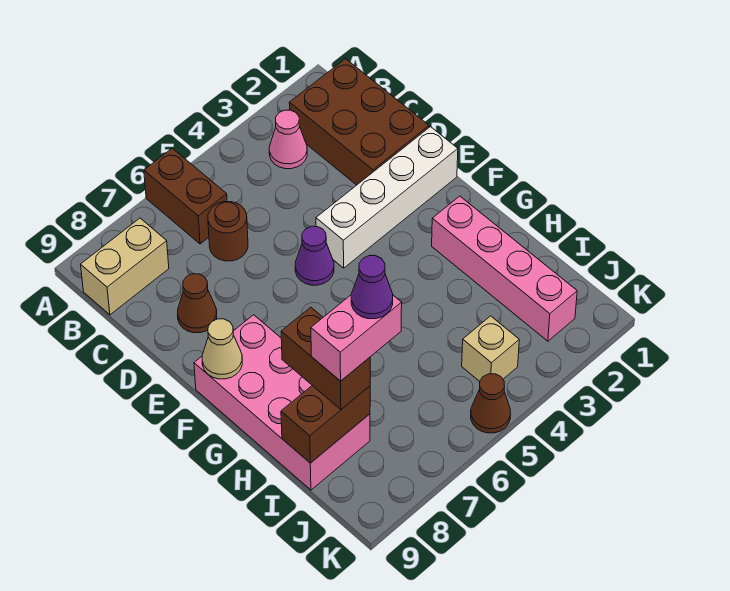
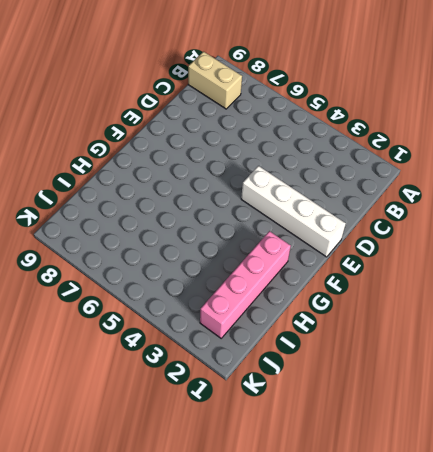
none -> brown 1x2 brick [144,148,227,244]
none -> brown 2x3 brick [289,59,429,185]
none -> pink 1x1 cone [269,110,307,169]

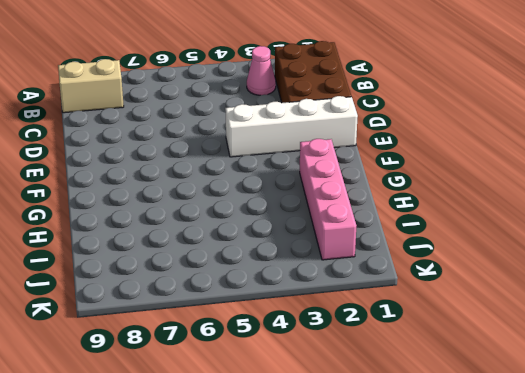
none -> brown 1x2 brick [144,148,227,244]
none -> brown 1x1 round brick [208,202,248,261]
none -> brown 1x1 cone [177,274,217,333]

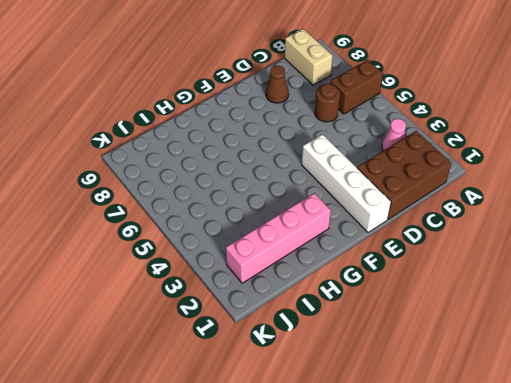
none -> purple 1x1 cone [295,226,334,285]
none -> pink 2x4 brick [194,315,370,490]
none -> tan 1x1 brick [462,316,519,382]

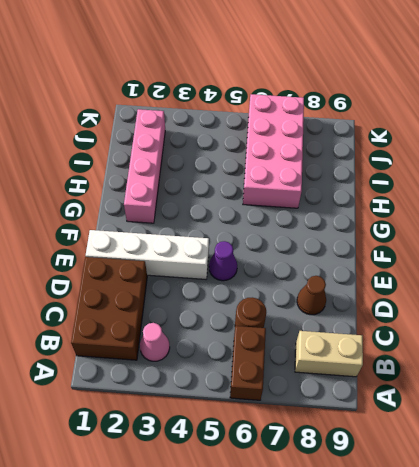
pink 2x4 brick [243,94,304,208] -> pink 2x4 brick moved to [194,315,370,490]
none -> tan 1x1 brick [462,316,519,382]
none -> brown 1x1 cone [471,374,511,433]
none -> tan 1x1 cone [202,319,242,379]

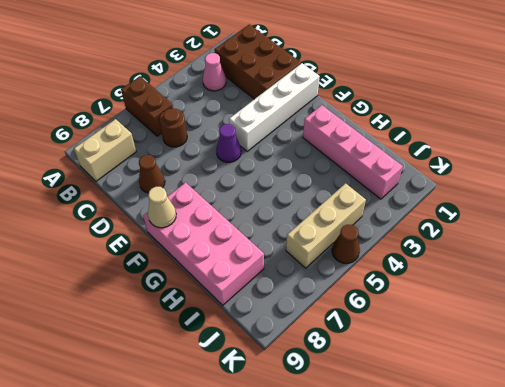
tan 1x3 brick [286,183,366,268] -> tan 1x1 brick [462,316,519,382]
none -> brown 1x2 brick [281,386,370,463]
none -> brown 1x2 brick [281,307,370,409]
none -> pink 1x2 brick [311,295,402,381]

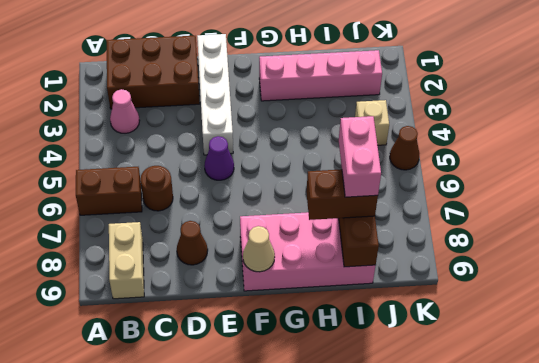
none -> purple 1x1 cone [351,256,393,319]

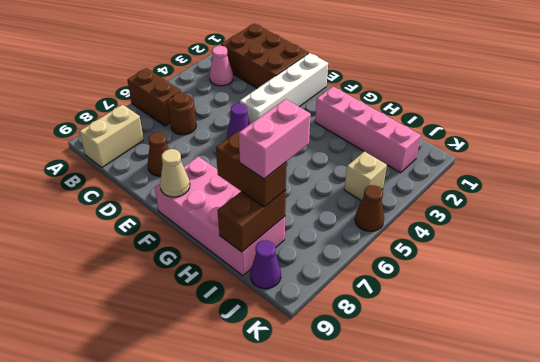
purple 1x1 cone [250,240,281,289] -> purple 1x1 cone moved to [351,256,393,319]

